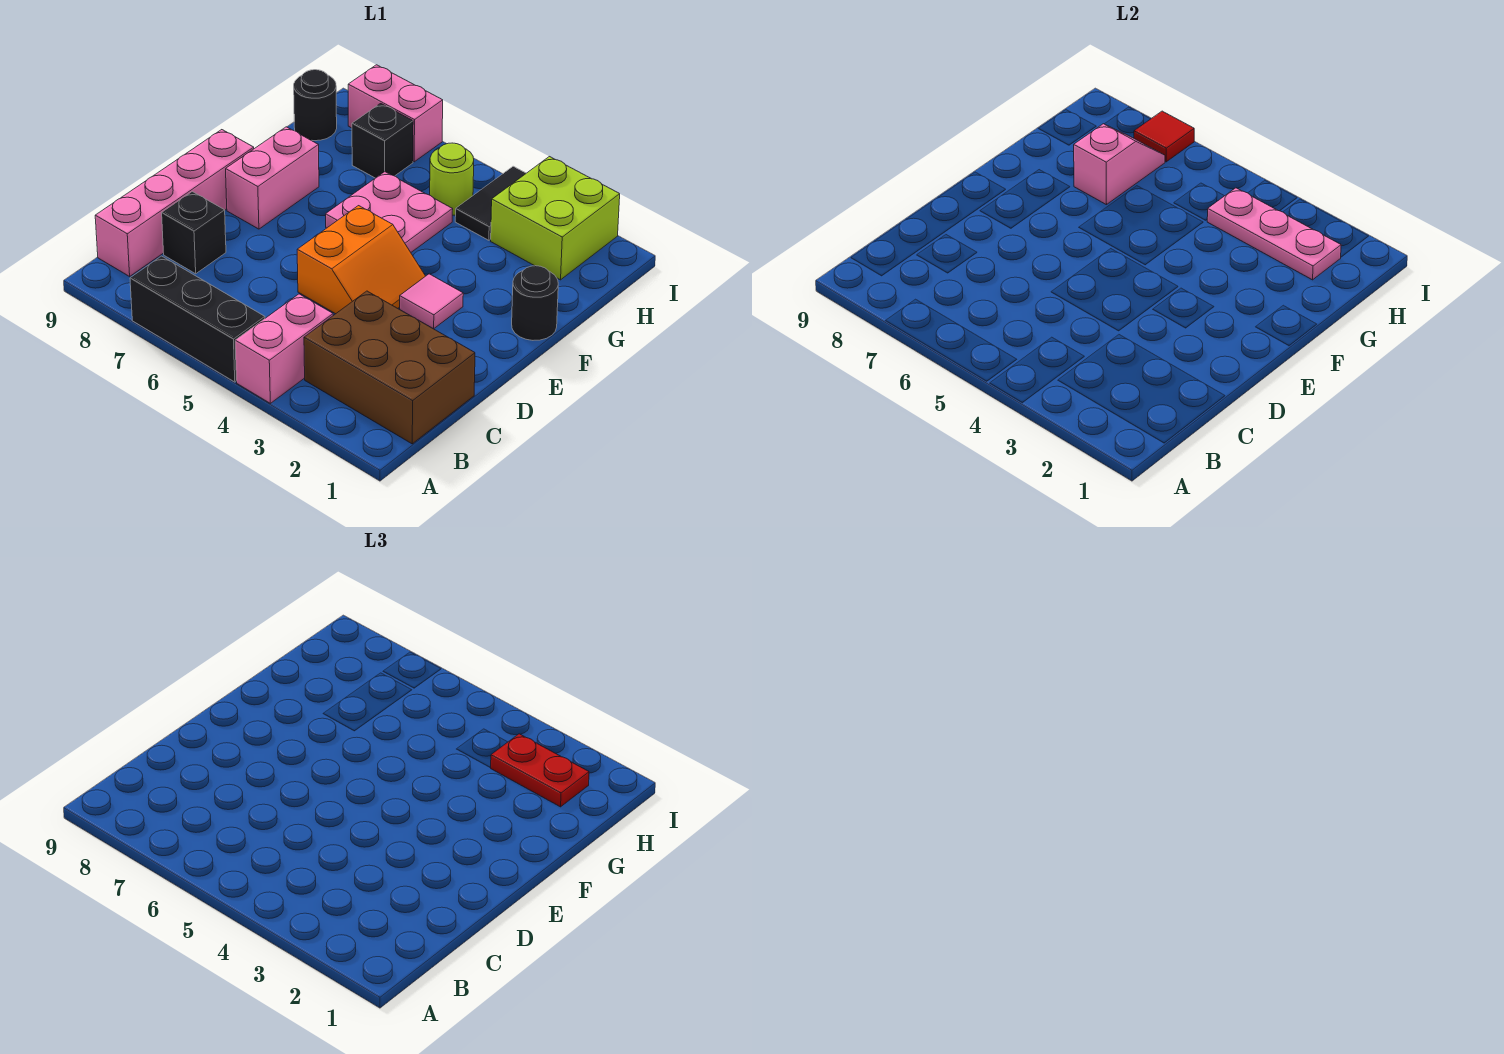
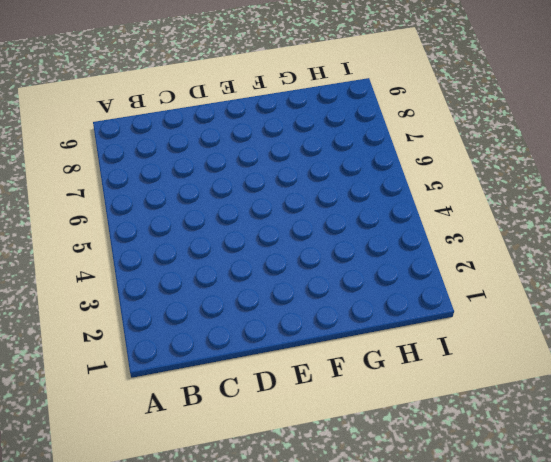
none -> pink 1x2 brick [235,294,333,403]
none -> black 1x3 brick [130,256,265,382]
none -> brown 2x3 brick [304,291,475,444]

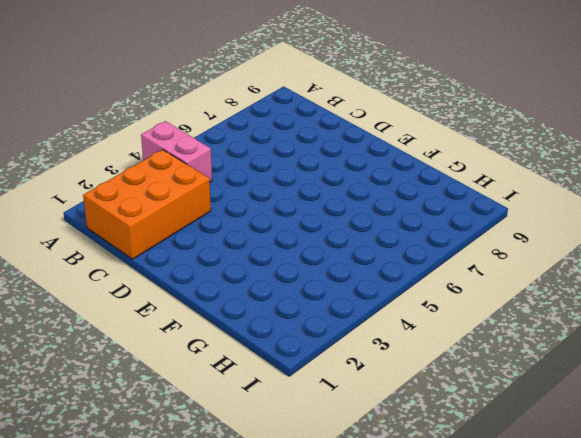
orange 2x3 brick [83,150,211,259] -> brown 2x3 brick [304,291,475,444]
none -> black 1x3 brick [130,256,265,382]
none -> pink 1x4 brick [95,130,254,276]
none -> black 1x1 brick [162,192,226,274]

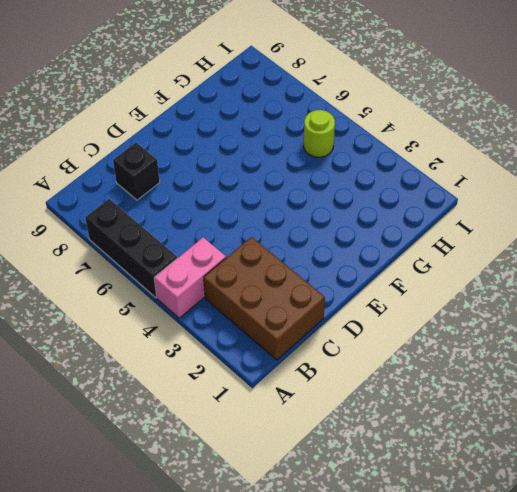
none -> pink 1x4 brick [95,130,254,276]
none -> orange 2x2 slope [297,206,425,314]
none -> pink 1x1 tile [400,274,463,329]

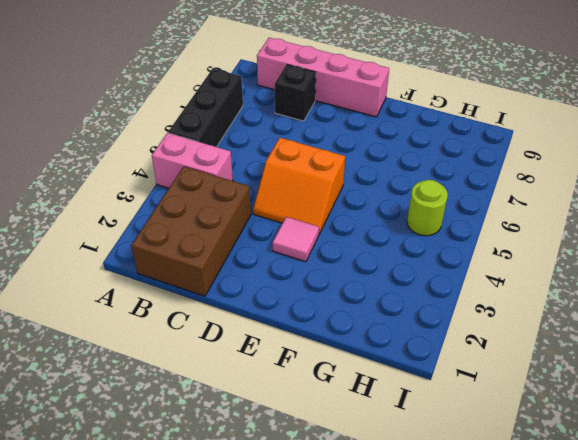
none -> pink 1x2 brick [226,127,319,229]
none -> black 1x1 round brick [512,266,558,340]
none -> pink 2x2 plate [326,172,453,252]

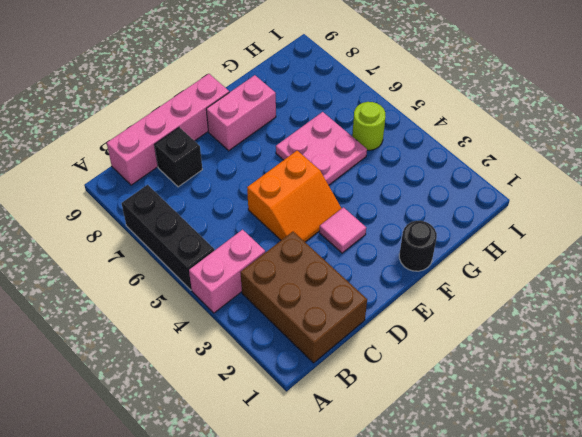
none -> lime 2x2 brick [491,157,620,280]
none -> black 1x2 tile [455,166,526,240]
none -> black 1x1 brick [352,103,413,178]

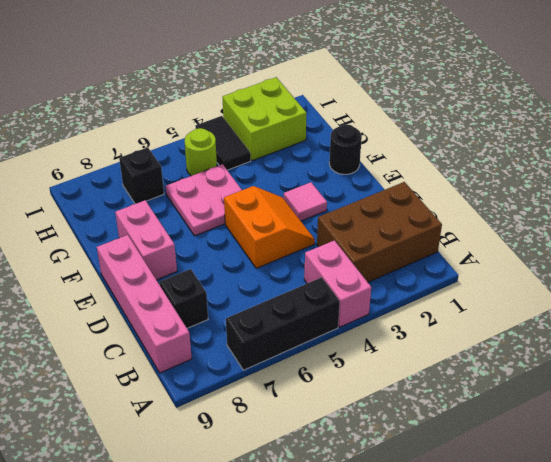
none -> black 1x1 round brick [294,70,337,141]
none -> pink 1x2 brick [348,65,443,162]
none -> pink 1x2 slope [1074,124,1165,205]

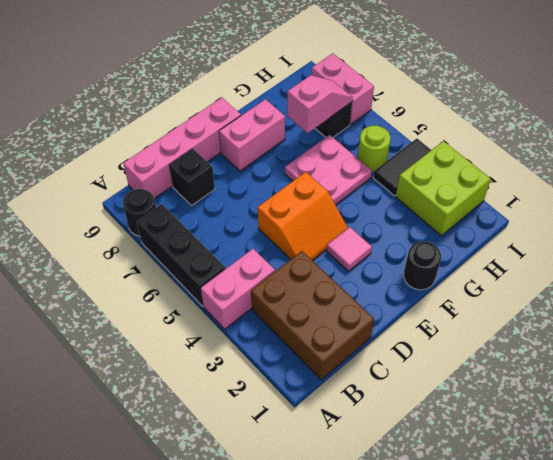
black 1x1 round brick [123,189,156,236] -> black 1x1 round brick moved to [294,70,337,141]
none -> pink 1x3 plate [1207,188,1341,280]
none -> red 1x1 tile [1134,111,1194,162]
none -> red 1x2 plate [491,734,589,807]

